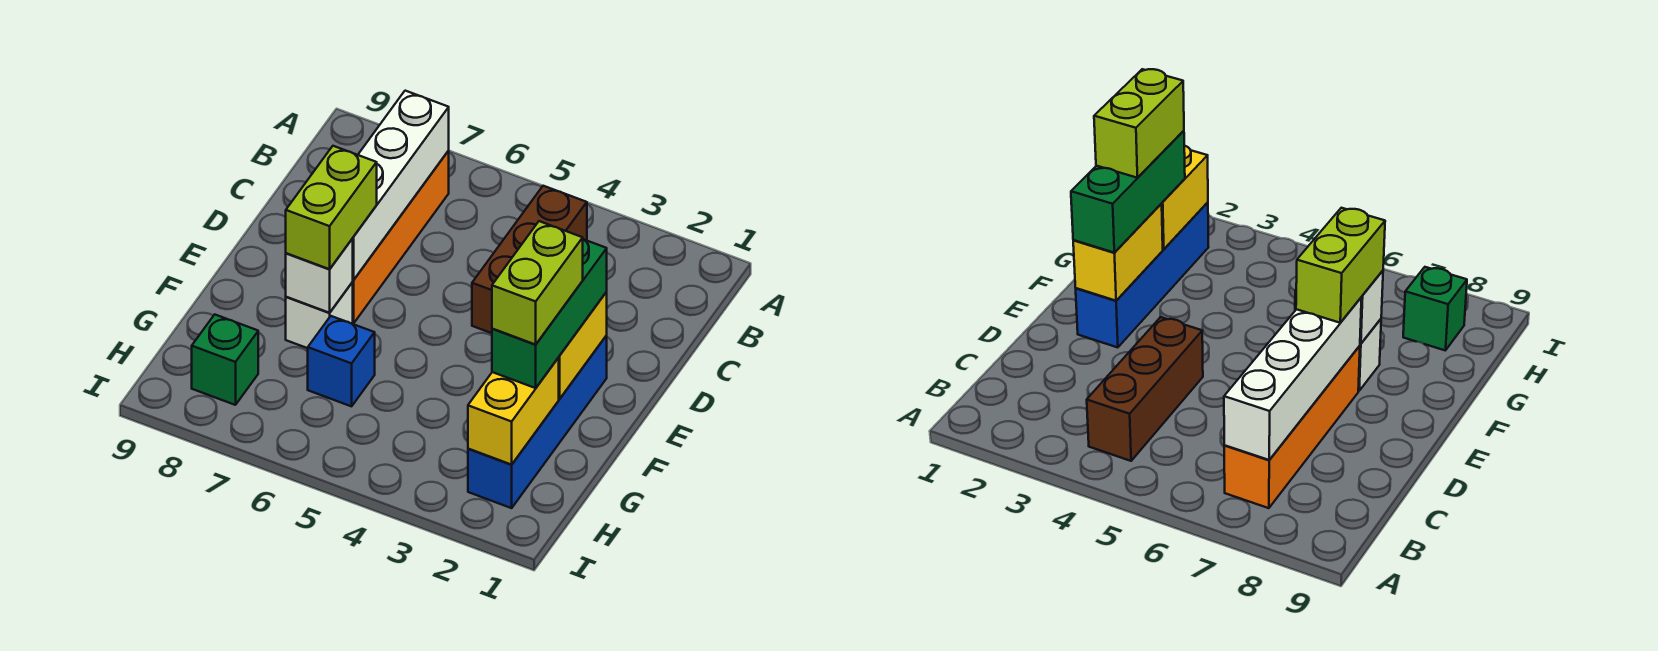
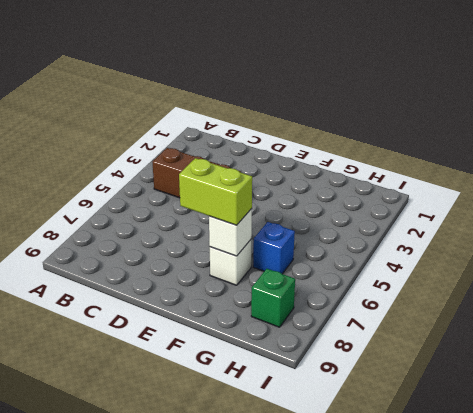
none -> orange 1x4 brick [353,151,449,323]
none -> blue 1x4 brick [468,336,607,508]
none -> white 1x4 brick [352,91,449,280]

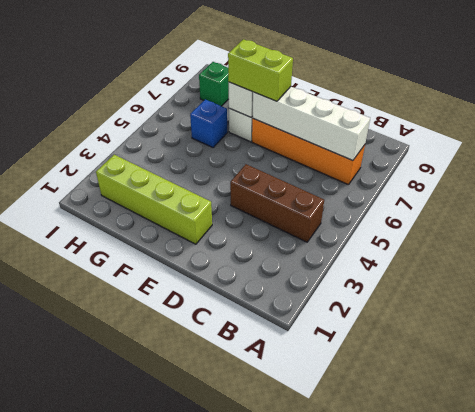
lime 1x4 brick [96,154,212,244] -> blue 1x4 brick [468,336,607,508]
none -> yellow 1x2 brick [558,292,607,399]
none -> yellow 1x2 brick [468,358,559,465]
none -> green 1x3 brick [492,239,607,388]

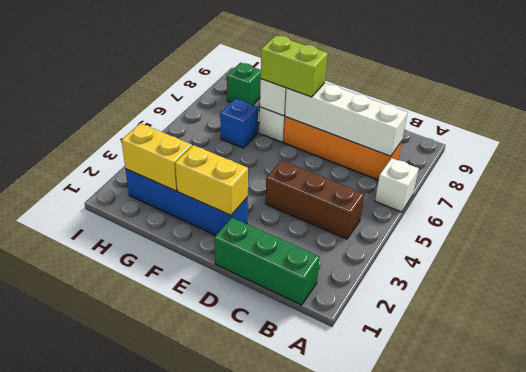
white 1x1 brick [375,158,419,212] -> none
green 1x3 brick [214,218,320,305] -> green 1x3 brick moved to [492,239,607,388]
none -> lime 1x2 brick [492,221,583,345]

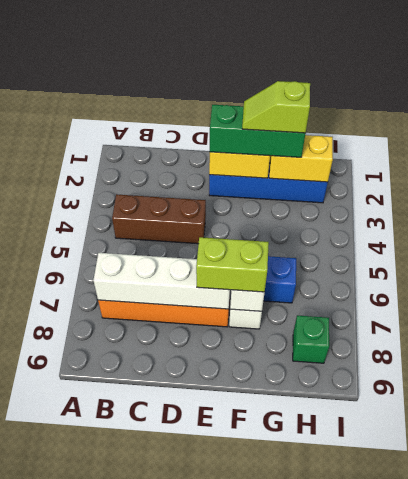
lime 1x2 slope [242,81,310,133] -> lime 1x2 brick [492,221,583,345]

